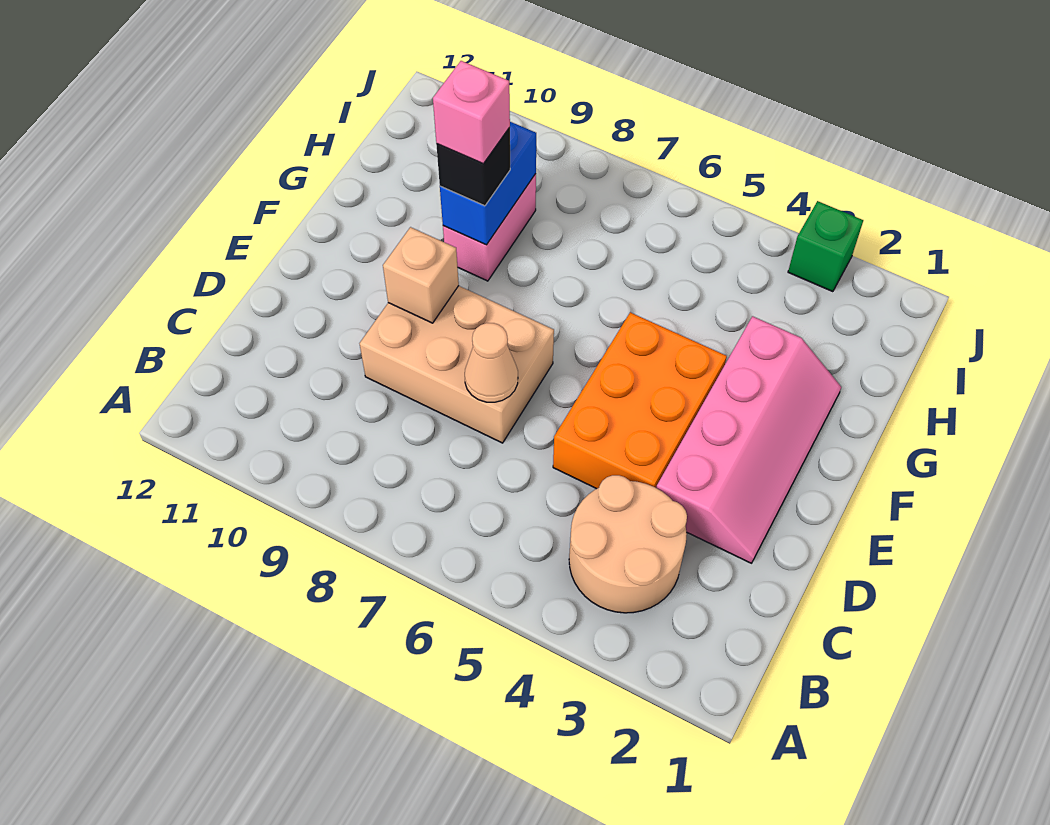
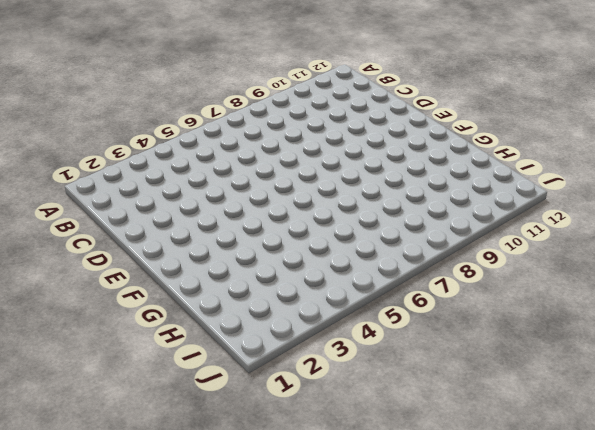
none -> tan 2x2 round brick [569,475,687,613]
none -> pink 2x4 slope [656,316,841,563]

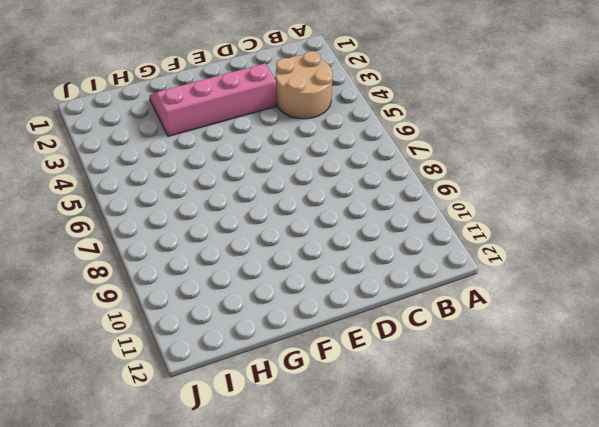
none -> orange 2x3 brick [553,312,727,489]
none -> tan 2x3 brick [360,286,554,443]

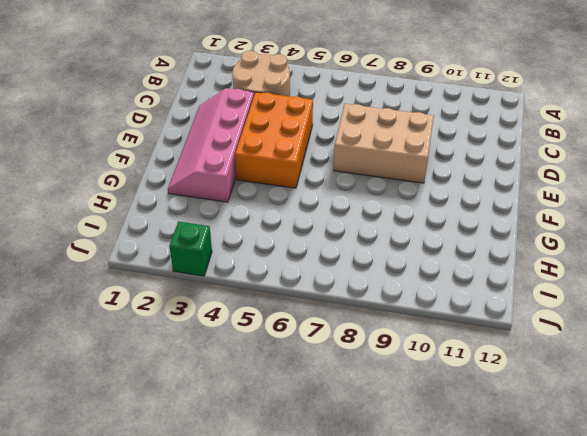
none -> pink 1x2 brick [443,174,536,281]
none -> tan 1x1 cone [465,323,518,402]

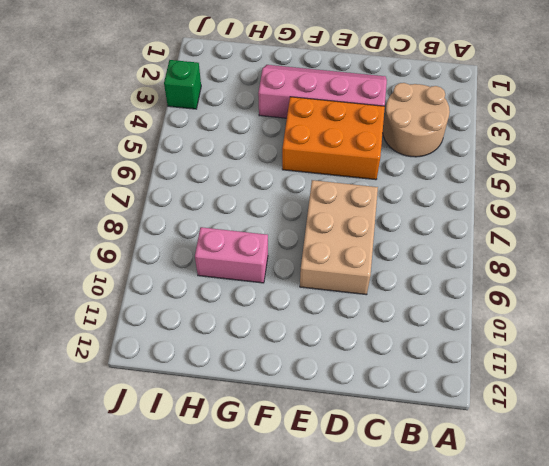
none -> tan 1x1 cone [465,323,518,402]
none -> tan 1x1 brick [383,227,459,323]

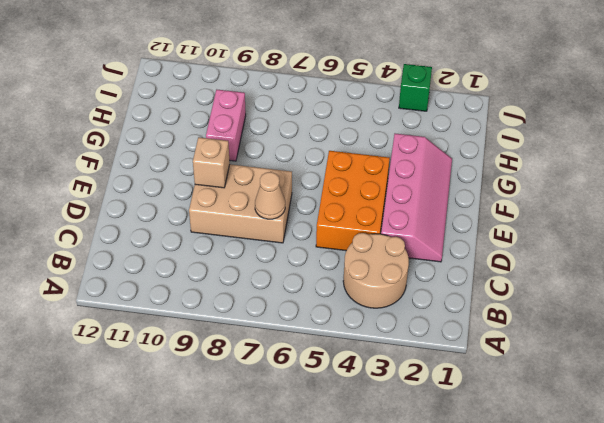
none -> blue 1x2 brick [440,122,536,245]
none -> black 1x1 brick [436,127,510,206]

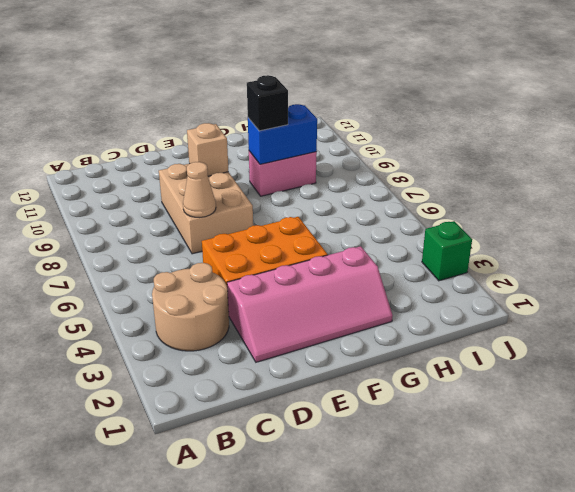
none -> pink 1x1 brick [433,61,510,164]

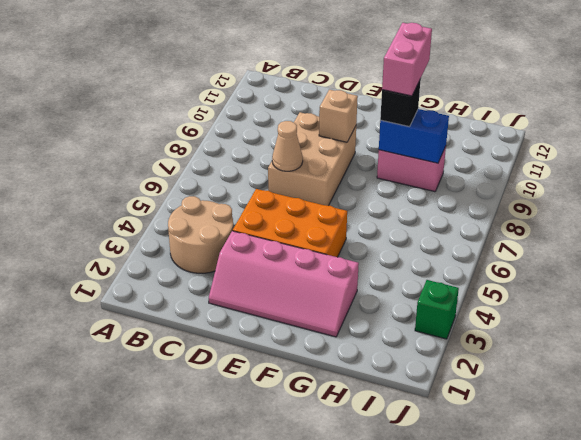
pink 1x2 brick [382,23,432,96] -> pink 1x1 brick [433,61,510,164]

